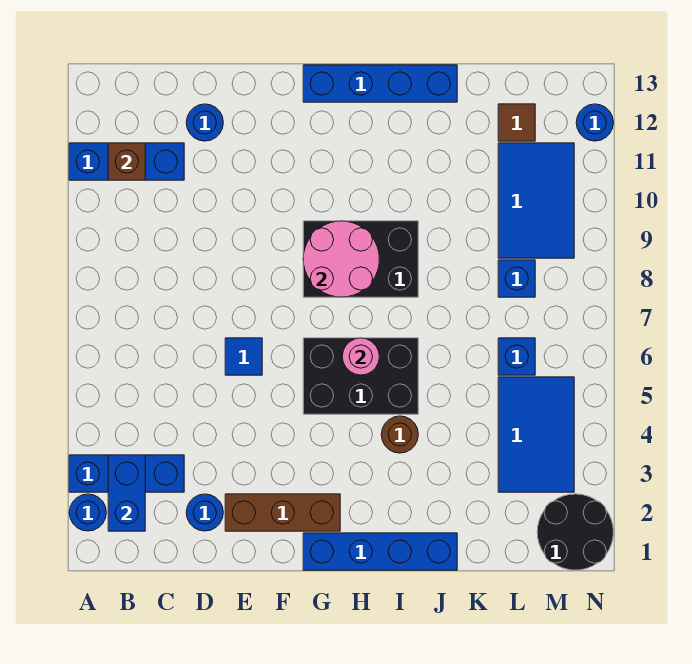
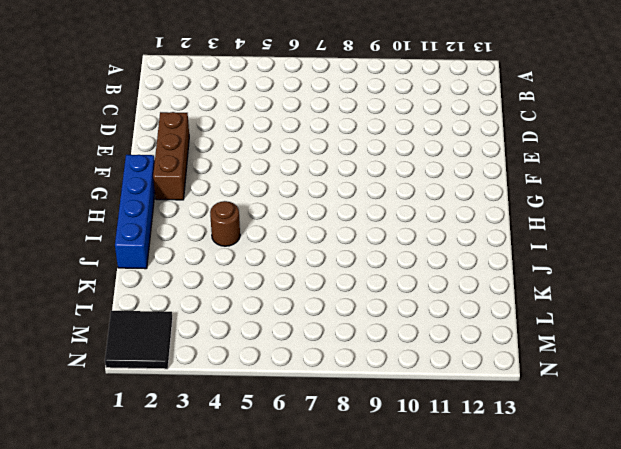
black 2x2 tile [105,311,173,369] -> black 2x2 round brick [537,494,613,570]
none -> blue 1x1 round brick [69,494,106,531]
none -> blue 1x3 brick [69,455,184,492]
none -> blue 1x3 brick [69,143,184,180]

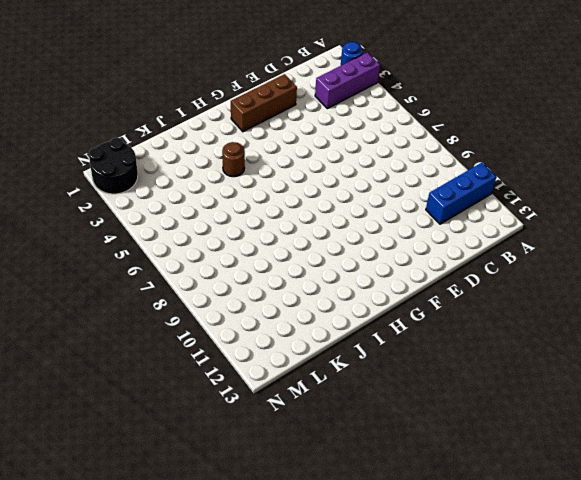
purple 1x3 brick [315,52,380,109] -> blue 1x3 brick [69,455,184,492]
none -> blue 1x1 round brick [186,494,223,531]
none -> blue 1x1 round brick [186,104,223,141]
none -> blue 1x1 tile [225,338,262,375]

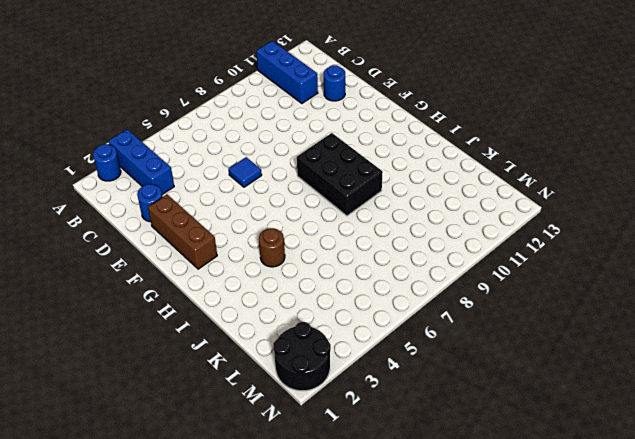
none -> blue 1x4 brick [303,533,457,570]
none -> black 2x3 brick [303,338,418,414]
none -> blue 1x4 brick [303,65,457,102]

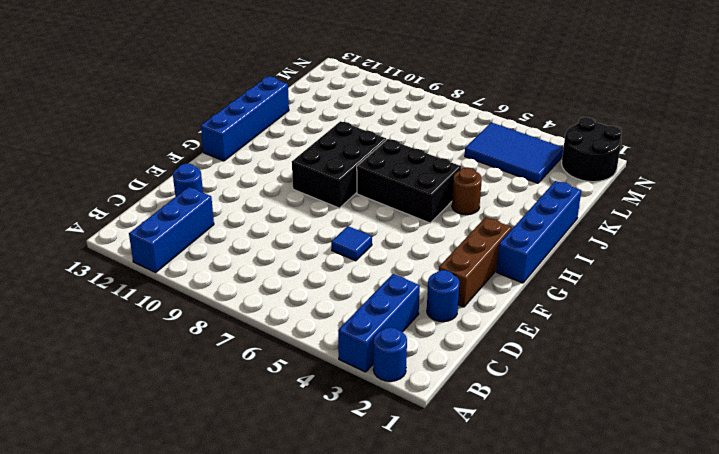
black 2x3 brick [357,139,461,223] -> black 2x3 brick turned to [303,338,418,414]
none -> blue 1x1 brick [498,338,535,375]
none -> blue 1x1 brick [498,260,535,297]
none -> blue 2x3 tile [498,143,574,258]

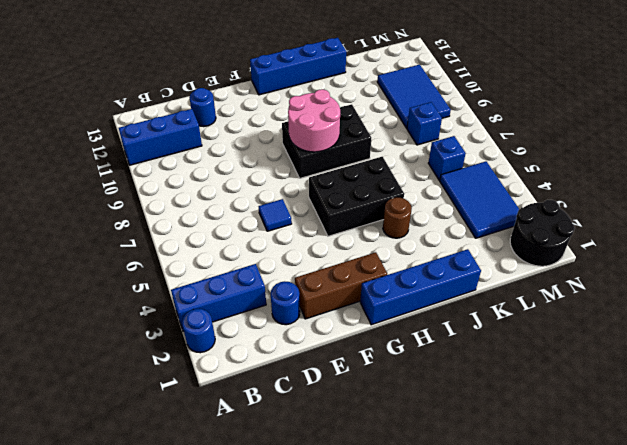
none -> brown 1x1 tile [498,104,535,141]
none -> blue 1x1 round brick [576,104,613,141]
none -> blue 1x2 brick [108,455,145,531]

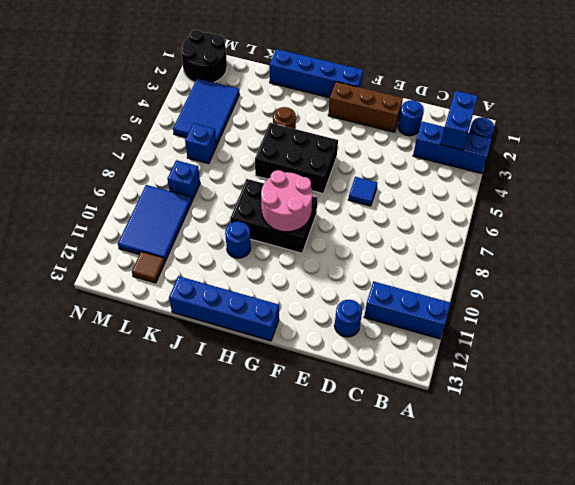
blue 1x1 round brick [225,221,251,258] -> blue 1x1 round brick moved to [576,104,613,141]
none -> brown 1x1 brick [108,143,145,180]
none -> pink 1x1 round brick [342,338,379,375]

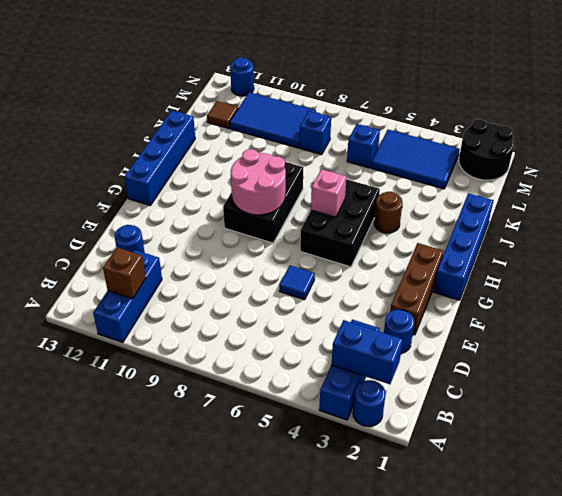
pink 1x1 brick [311,169,346,217] -> pink 1x1 round brick [342,338,379,375]

